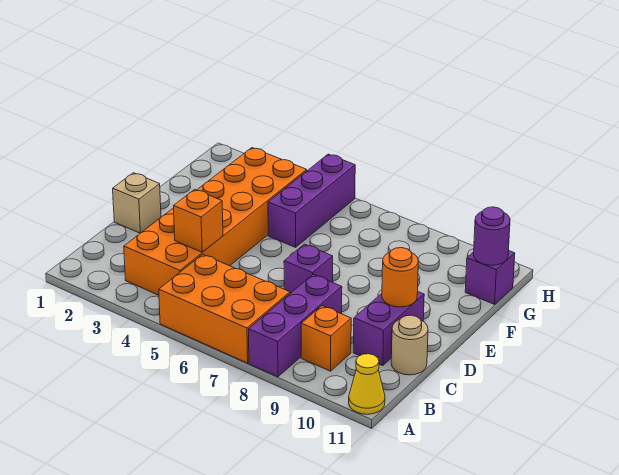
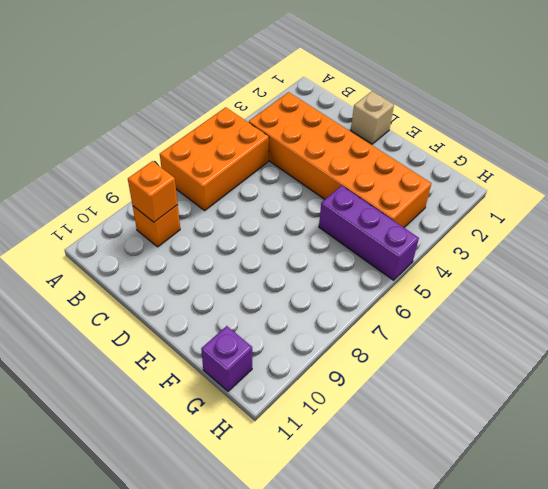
orange 1x1 brick [128,161,178,222] -> orange 1x1 brick moved to [174,189,223,252]
none -> purple 1x3 brick [248,275,342,377]
none -> yellow 1x1 cone [349,354,385,414]
none -> purple 1x2 brick [353,292,424,366]

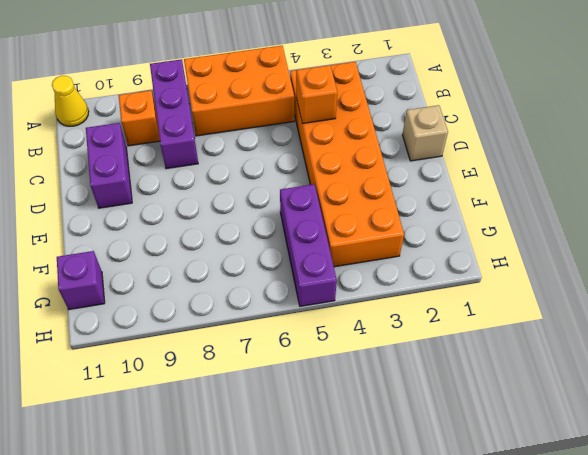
none -> tan 1x1 round brick [391,315,428,375]
none -> purple 1x1 brick [284,244,333,293]
none -> orange 1x1 round brick [382,248,418,307]

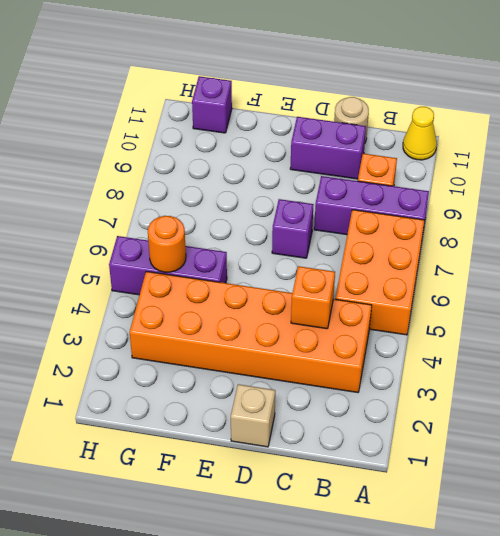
orange 1x1 round brick [148,216,186,272] -> orange 1x1 round brick moved to [382,248,418,307]
none -> purple 1x1 round brick [474,207,510,265]

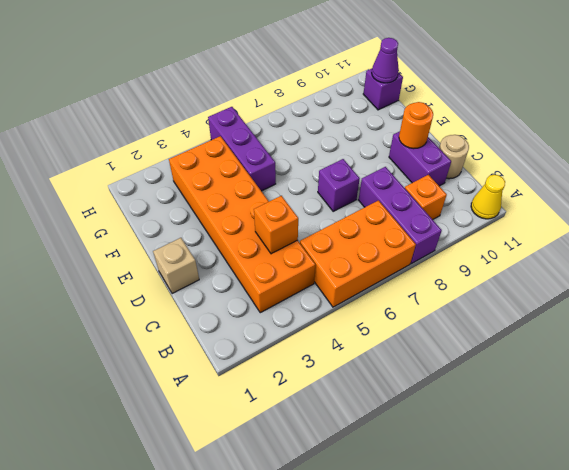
purple 1x1 cone [372,38,399,83] -> purple 1x1 round brick [474,207,510,265]

